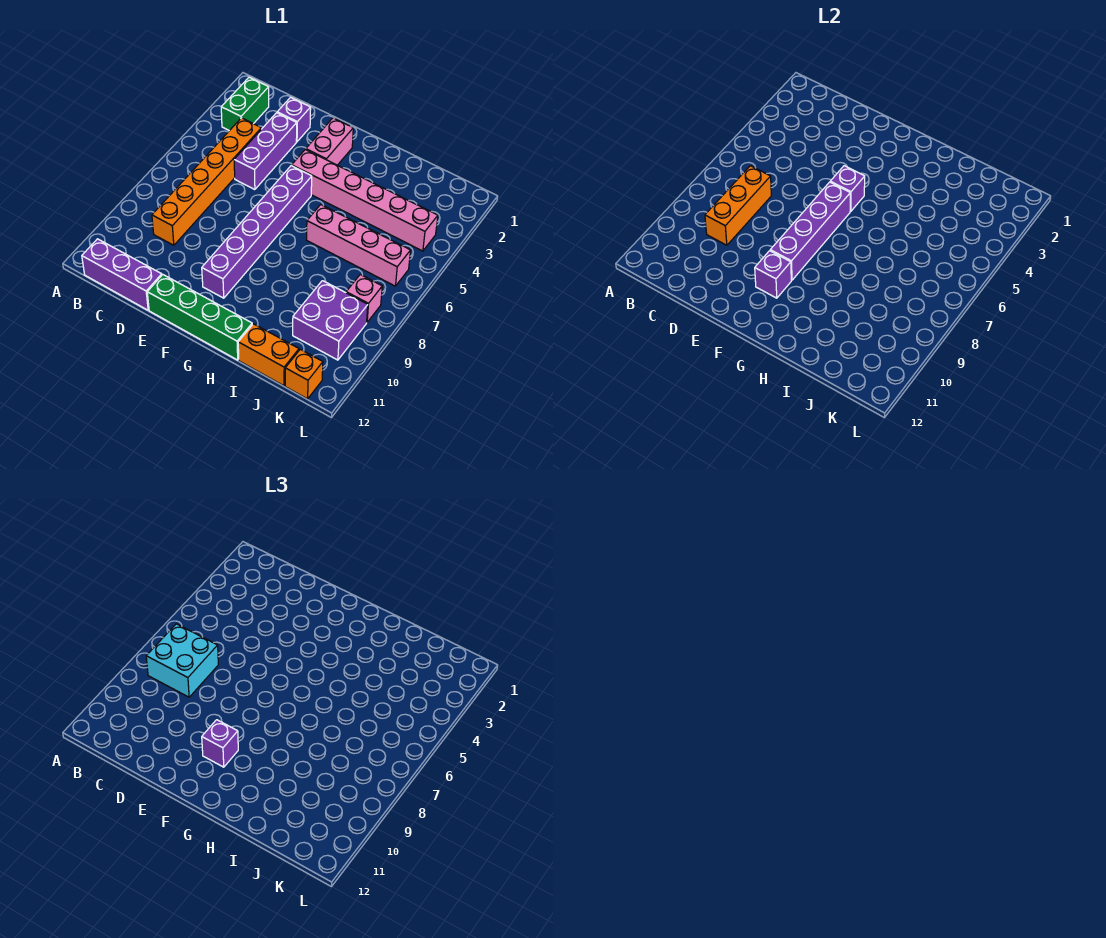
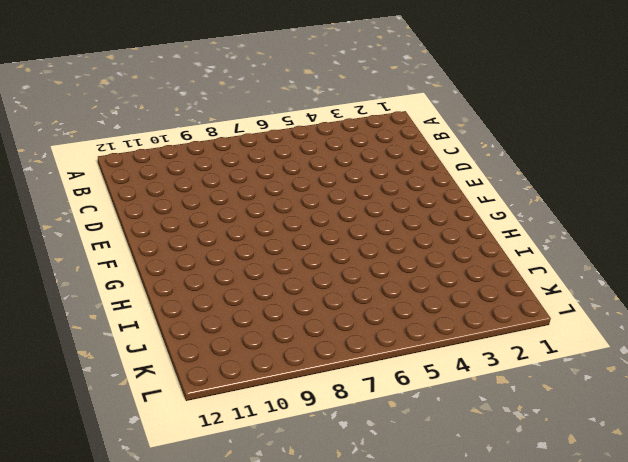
none -> green 1x2 brick [221,77,269,131]
none -> purple 1x3 brick [82,239,162,310]
none -> orange 1x6 brick [152,118,261,245]

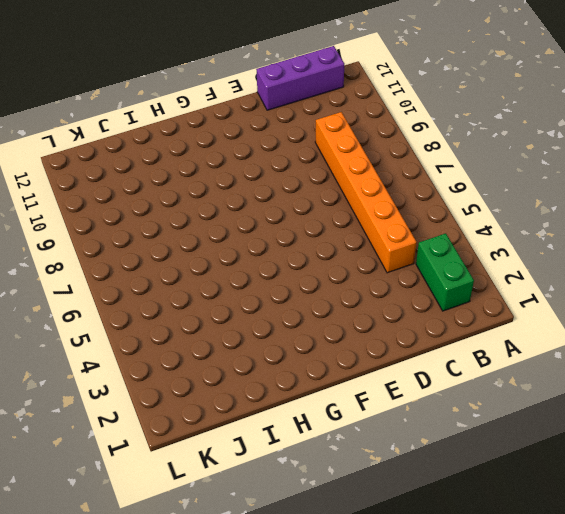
none -> purple 1x1 brick [277,97,311,142]
none -> purple 1x3 brick [234,113,297,190]
none -> green 1x4 brick [147,275,252,360]

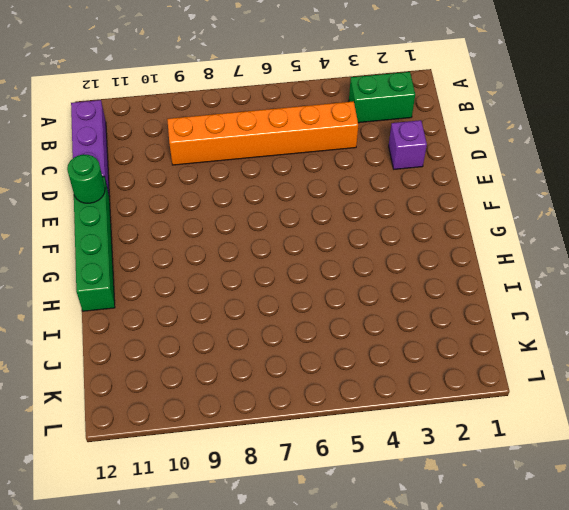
green 1x1 round brick [67,154,105,203] -> none
none -> purple 1x3 brick [234,113,297,190]
none -> pink 1x2 brick [306,118,353,165]
none -> pink 1x6 brick [292,150,438,251]

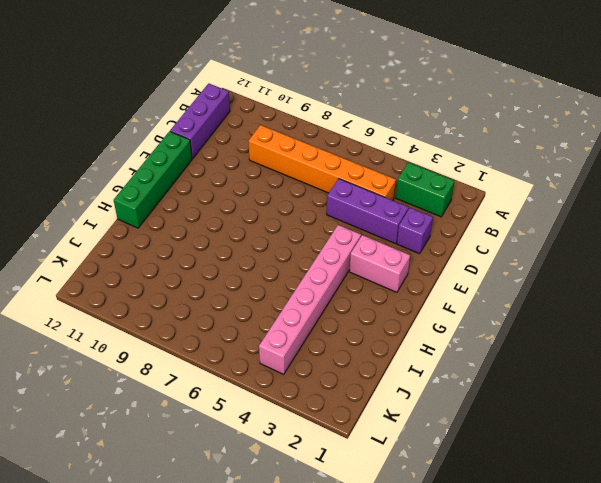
none -> purple 1x6 brick [202,166,312,298]
none -> pink 1x4 brick [306,205,411,286]
none -> orange 1x2 brick [238,324,299,386]

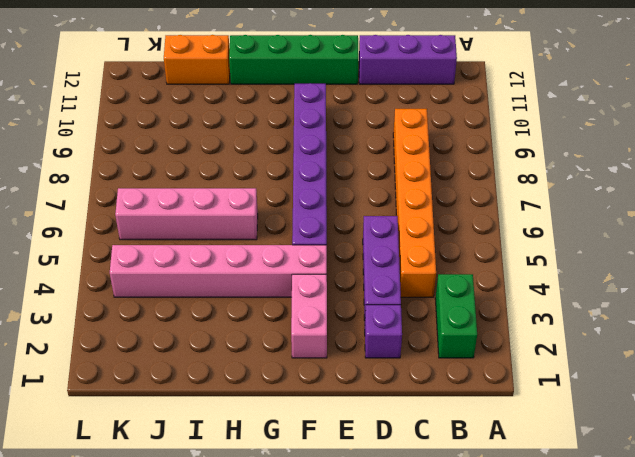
none -> purple 2x2 brick [293,281,368,360]
none -> pink 1x1 brick [346,275,382,322]
none -> orange 1x1 brick [285,349,323,399]

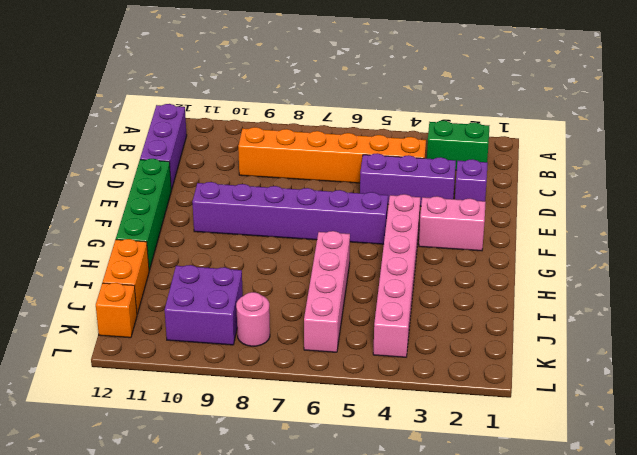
pink 1x1 round brick [236,292,270,346] -> pink 1x1 brick [346,275,382,322]
none -> orange 1x3 brick [705,166,771,245]
none -> purple 1x1 brick [830,166,865,212]
none -> purple 1x4 brick [770,182,850,280]

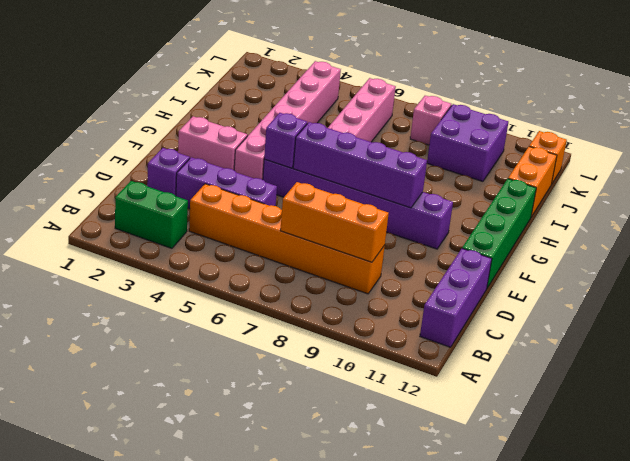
none -> purple 1x1 brick [755,251,791,298]
none -> cyan 2x2 brick [146,624,218,697]
none -> purple 1x1 brick [202,720,238,767]

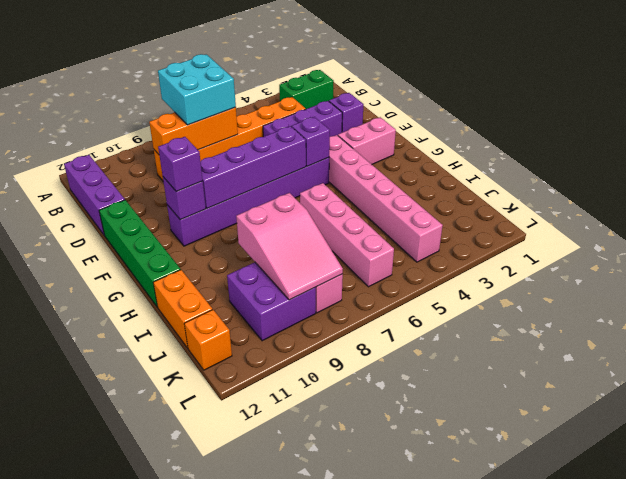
pink 2x3 slope [236,193,343,300] -> none

